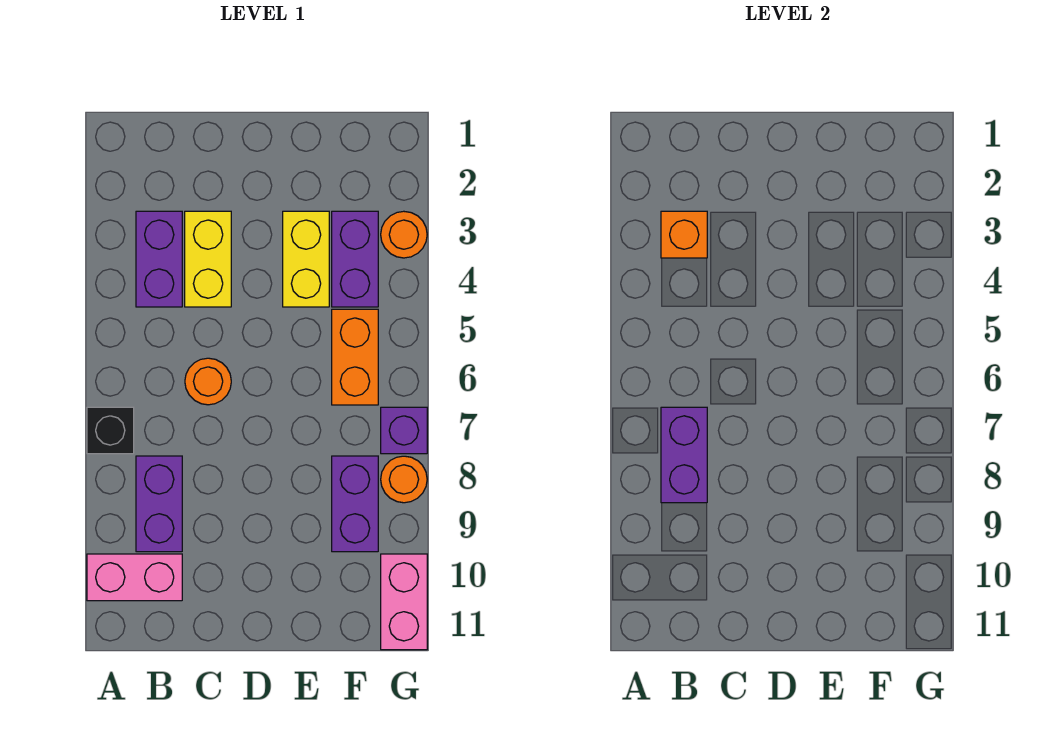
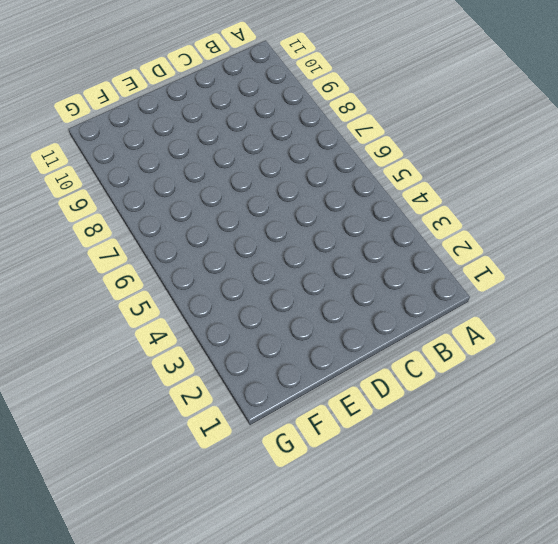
none -> black 1x1 brick [87,407,134,454]
none -> pink 1x2 brick [87,554,182,601]
none -> purple 1x2 brick [136,211,182,307]

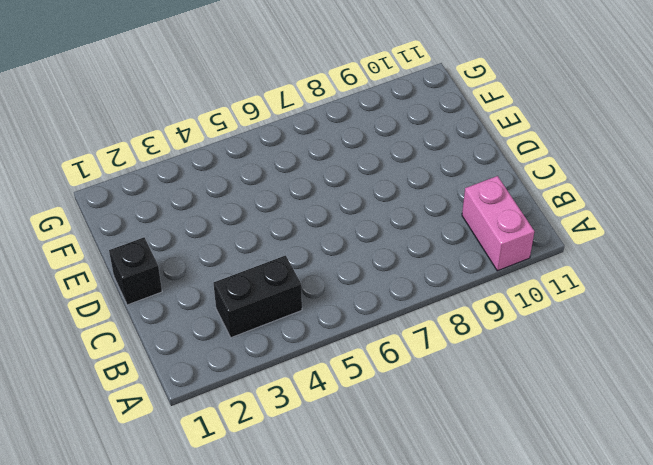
black 1x2 brick [213,255,302,338] -> purple 1x2 brick [136,211,182,307]
black 1x1 brick [109,237,162,305] -> black 1x1 brick moved to [87,407,134,454]
none -> purple 1x2 brick [136,456,182,552]
none -> yellow 1x2 brick [185,211,231,307]
none -> orange 1x1 round brick [185,358,231,405]

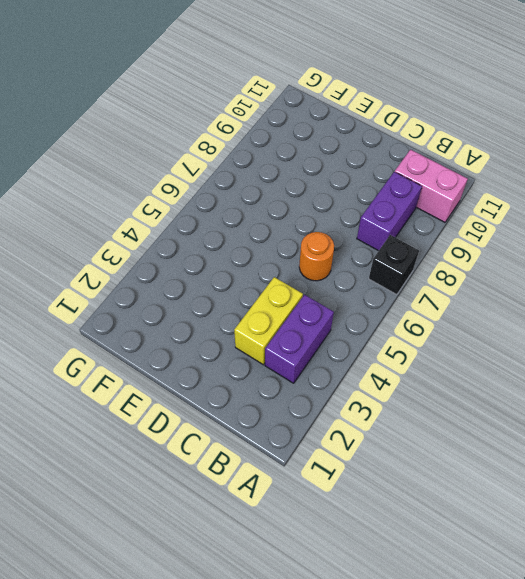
none -> yellow 1x2 brick [283,211,329,307]
none -> purple 1x2 brick [332,211,378,307]
none -> orange 1x2 brick [332,309,378,405]

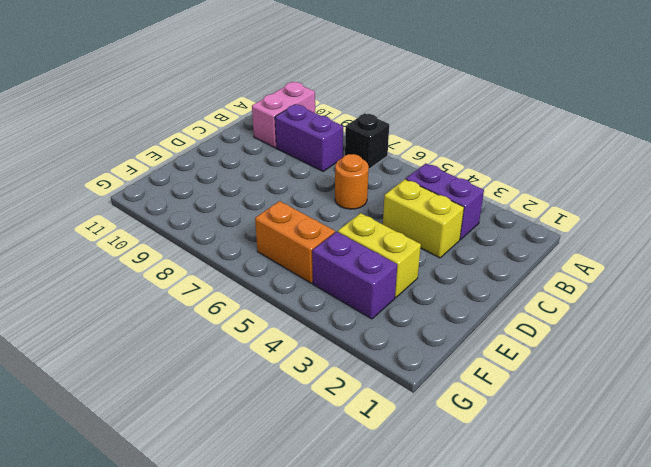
none -> purple 1x2 brick [332,456,378,552]
none -> orange 1x1 round brick [381,211,427,258]
none -> purple 1x1 brick [381,407,427,454]

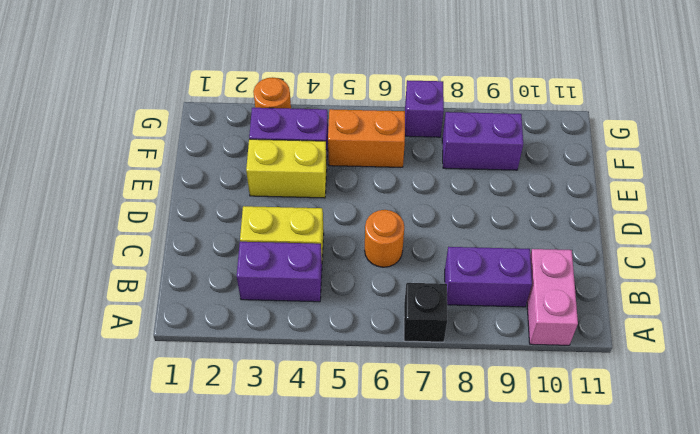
none -> orange 1x1 round brick [381,456,427,503]
none -> pink 1x2 brick [381,554,427,650]
none -> orange 1x1 brick [661,211,707,258]

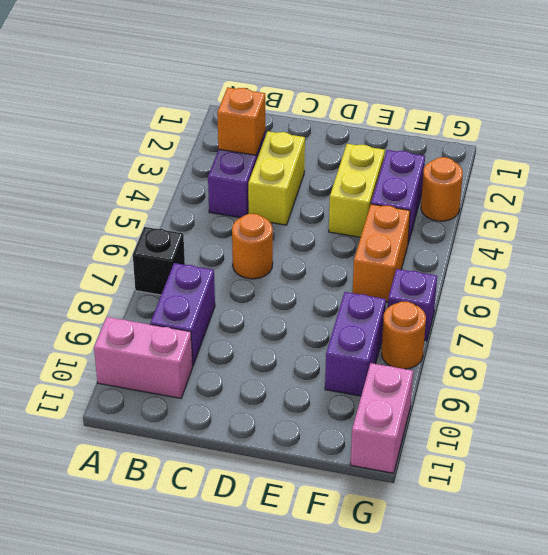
none -> purple 1x2 brick [661,407,707,503]

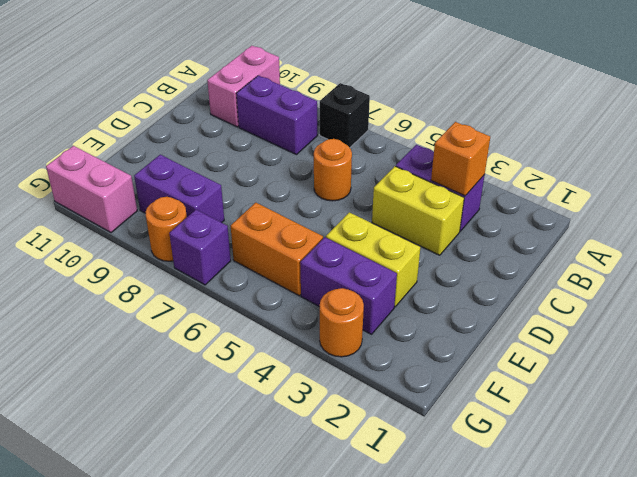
none -> purple 1x2 brick [661,407,707,503]

